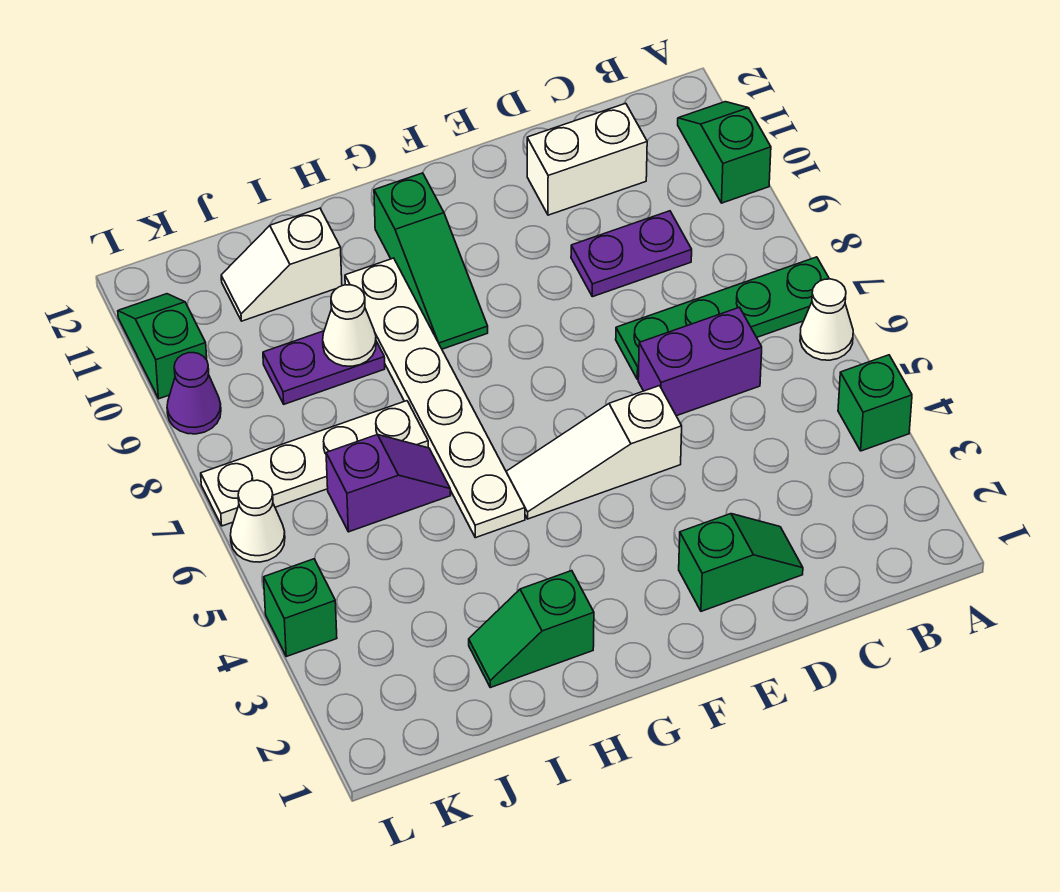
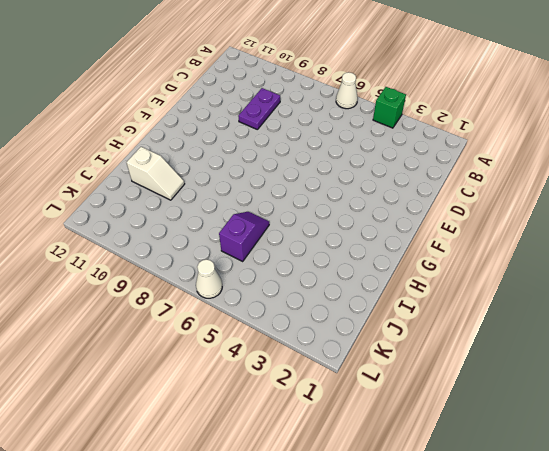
white 1x2 slope [126,147,184,200] -> white 1x2 slope turned to [221,208,342,321]
none -> green 1x4 plate [616,257,829,379]
none -> green 1x2 slope [678,102,771,203]
none -> purple 1x2 brick [638,307,762,416]

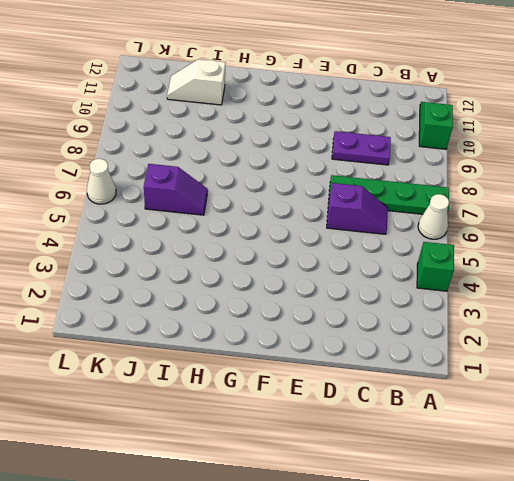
purple 1x2 slope [327,183,388,234] -> purple 1x2 brick [638,307,762,416]
none -> white 1x2 brick [527,103,647,215]
none -> green 1x2 slope [679,514,803,611]
none -> white 1x3 slope [506,386,682,519]

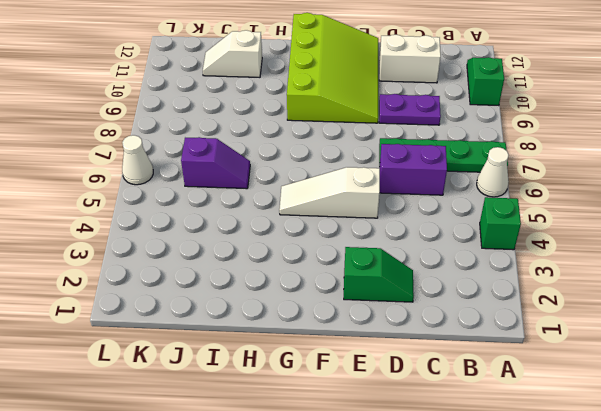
lime 3x4 slope [287,13,378,123] -> green 1x3 slope [374,173,488,349]
none -> green 1x2 slope [469,571,594,688]
none -> white 1x6 plate [345,258,525,538]
none -> white 1x4 plate [201,401,428,526]

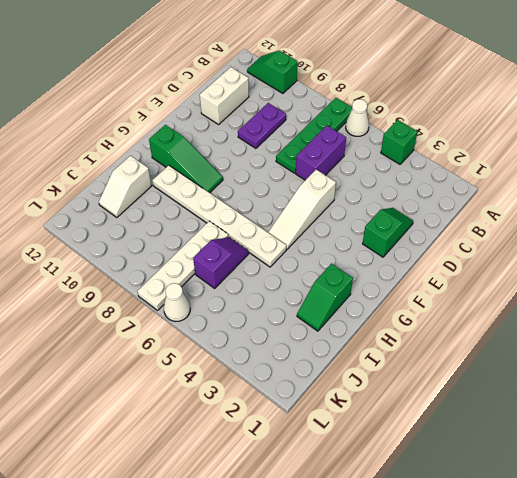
none -> purple 1x2 plate [263,331,385,404]
none -> green 1x1 brick [264,559,337,657]
none -> purple 1x1 cone [167,353,221,434]

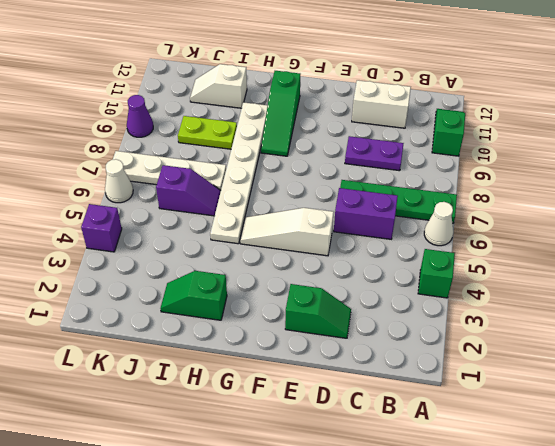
lime 1x2 plate [178,116,237,149] -> purple 1x2 plate [263,331,385,404]
purple 1x1 brick [81,204,122,252] -> green 1x1 brick [264,559,337,657]
none -> green 1x2 slope [118,294,207,399]
none -> white 1x1 cone [323,285,376,366]

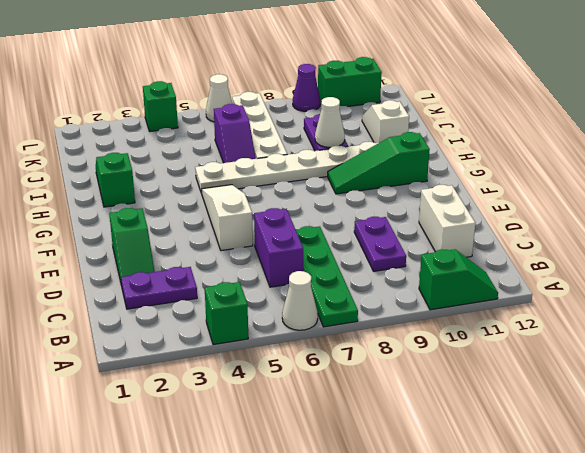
purple 1x2 plate [121,267,197,309] -> none
green 1x2 brick [318,57,382,107] -> green 1x2 slope [118,294,207,399]

